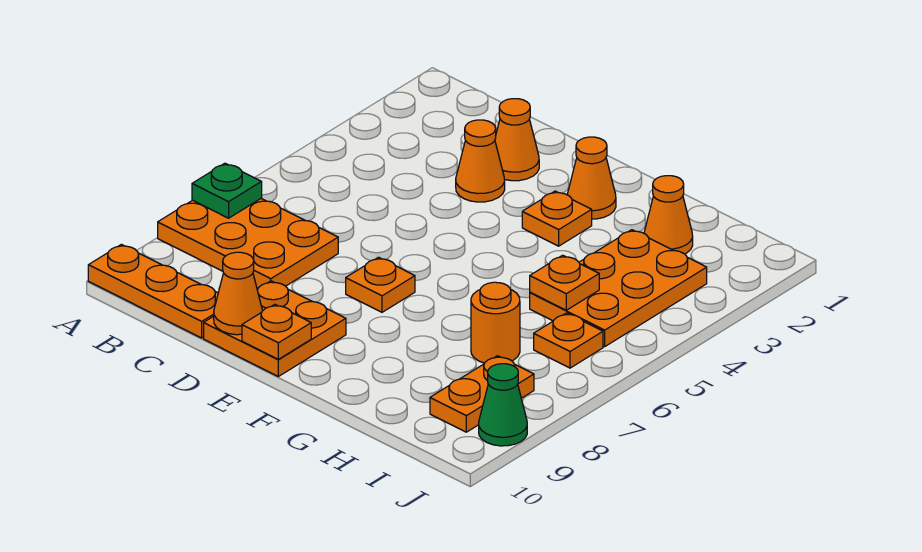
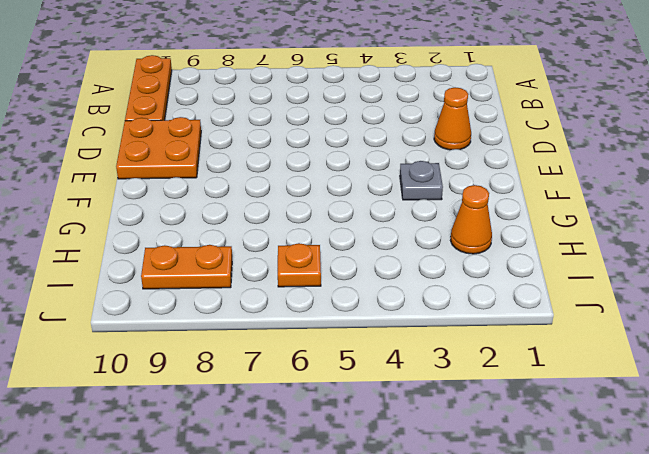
grey 1x1 plate [400,161,443,200] -> orange 1x1 plate [522,191,592,246]
none -> orange 2x3 plate [158,199,338,289]
none -> orange 1x1 cone [456,120,505,202]
none -> orange 1x1 plate [346,257,415,312]

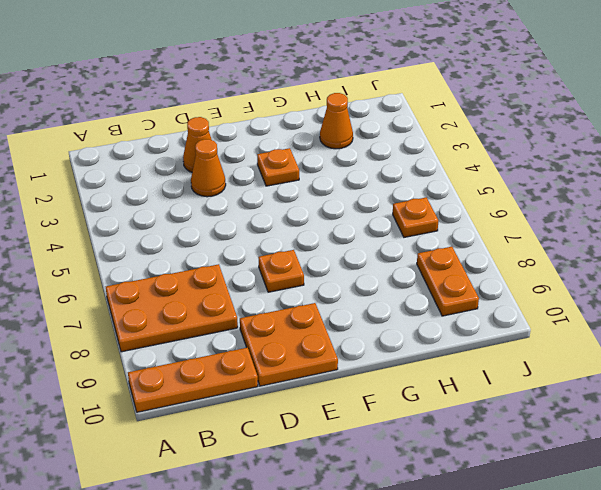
none -> orange 1x1 cone [567,137,616,219]
none -> orange 2x3 plate [530,230,707,347]
none -> orange 1x1 round brick [471,282,520,363]

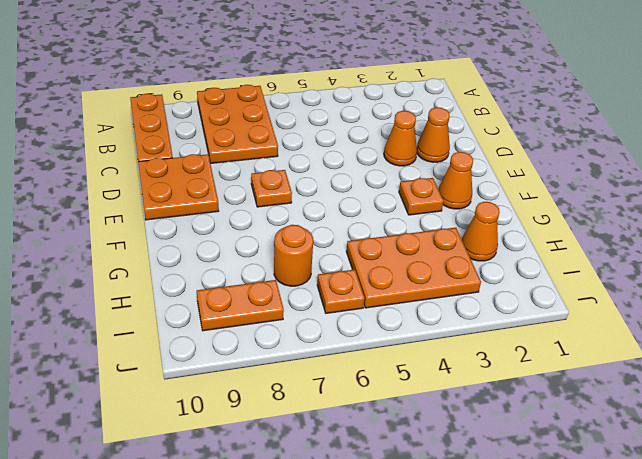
none -> green 1x1 cone [479,364,527,446]
none -> green 1x1 plate [192,163,262,218]
none -> orange 1x1 cone [214,252,262,335]

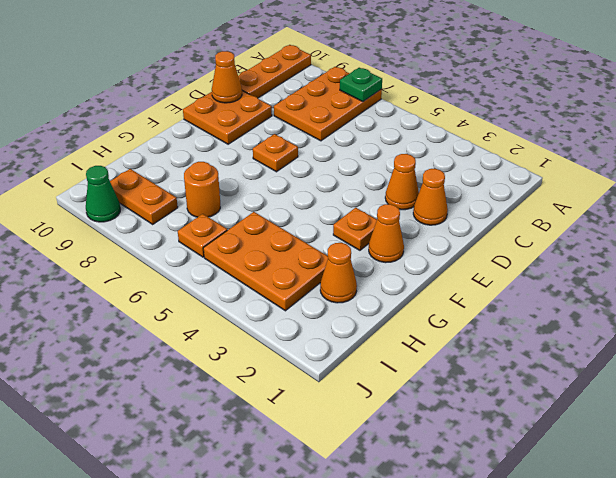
none -> orange 1x1 plate [242,304,311,359]
none -> orange 1x1 plate [530,255,599,310]

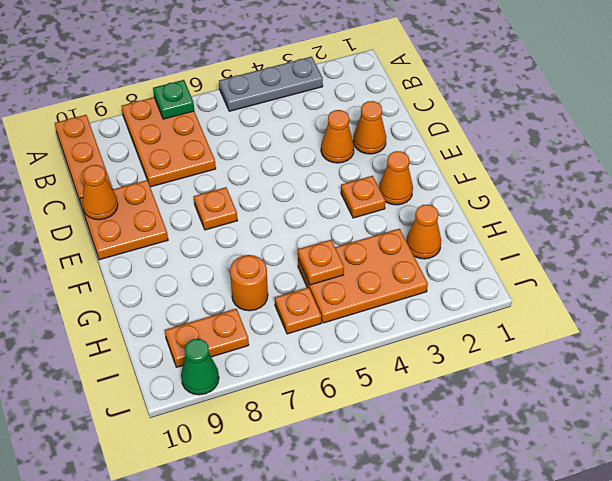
grey 1x3 plate [219,57,323,111] -> none
none -> orange 1x1 plate [242,304,311,359]

